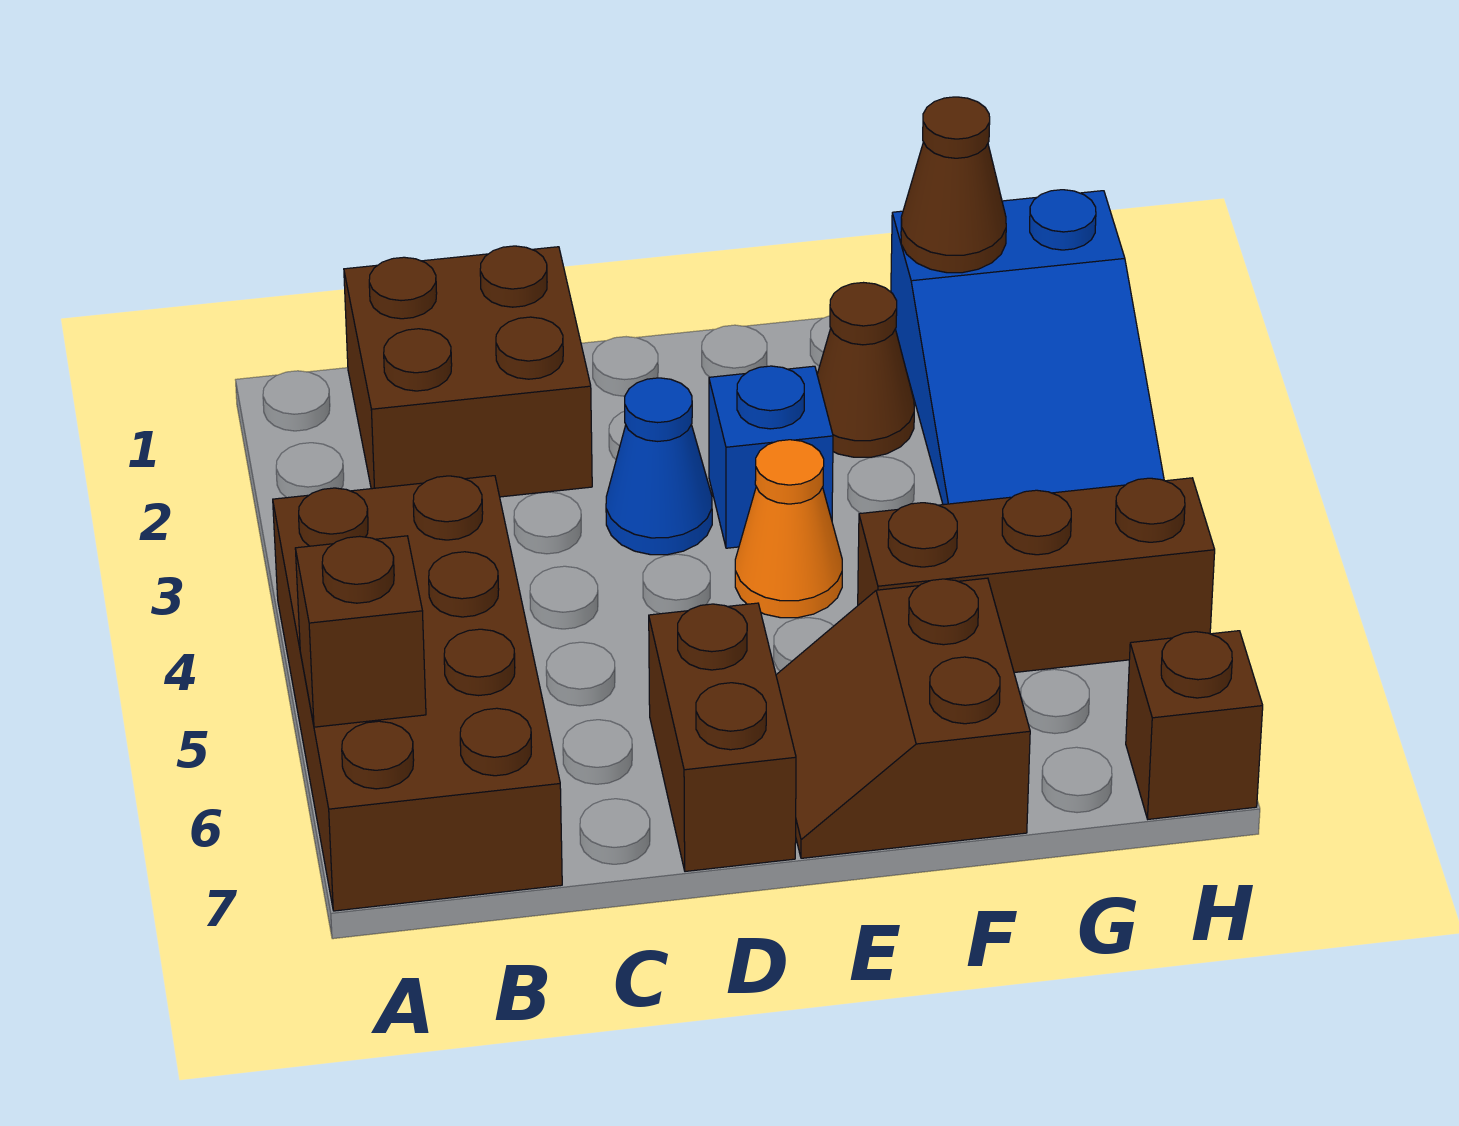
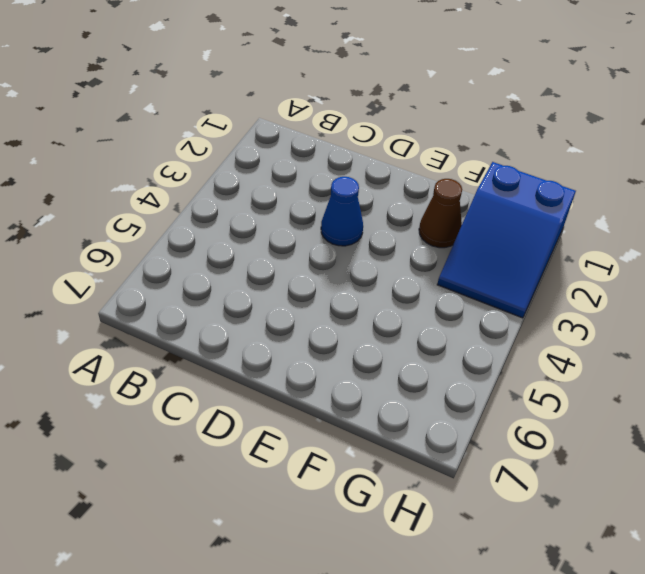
none -> brown 2x4 brick [273,476,562,911]
none -> brown 2x2 brick [344,246,592,497]
none -> brown 1x2 brick [649,603,796,871]

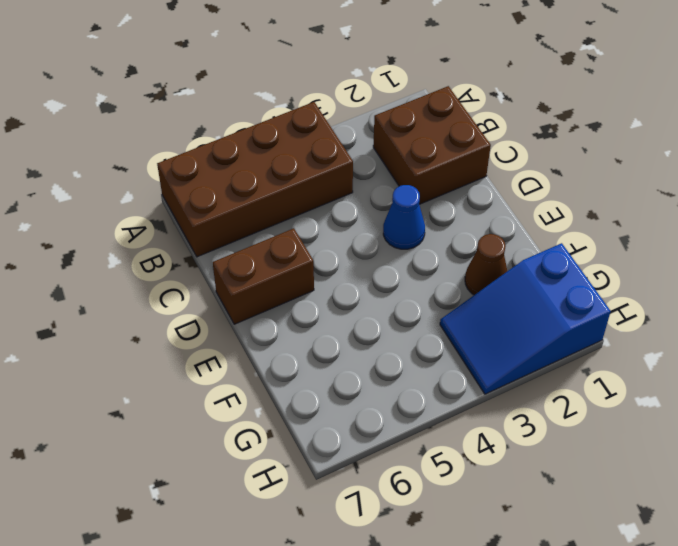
none -> blue 1x1 brick [709,366,833,548]
none -> orange 1x1 cone [735,440,842,618]
none -> brown 2x2 slope [776,578,1030,858]

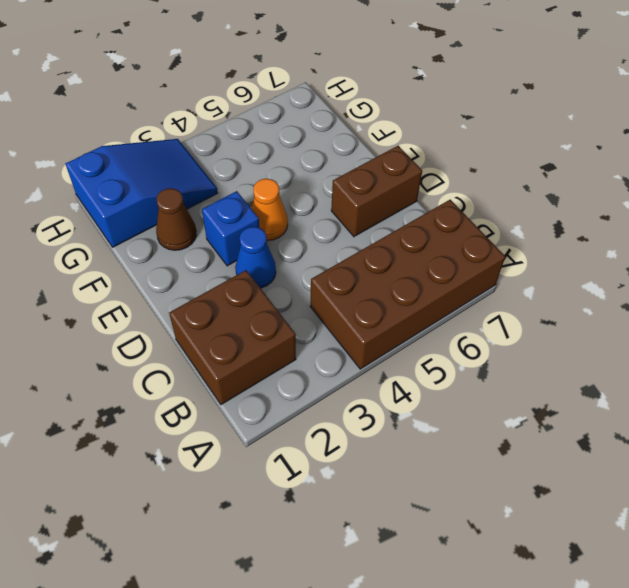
none -> brown 2x2 slope [776,578,1030,858]
none -> brown 1x3 brick [858,478,1215,673]
none -> brown 1x1 brick [1126,631,1263,819]

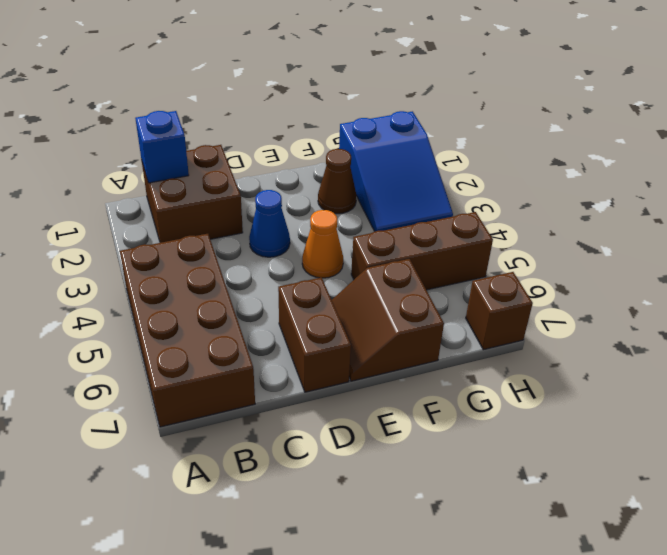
blue 1x1 brick [135,111,189,183] -> blue 1x1 brick moved to [709,366,833,548]
none -> brown 1x1 brick [295,536,426,727]
none -> brown 1x1 cone [901,97,1006,273]

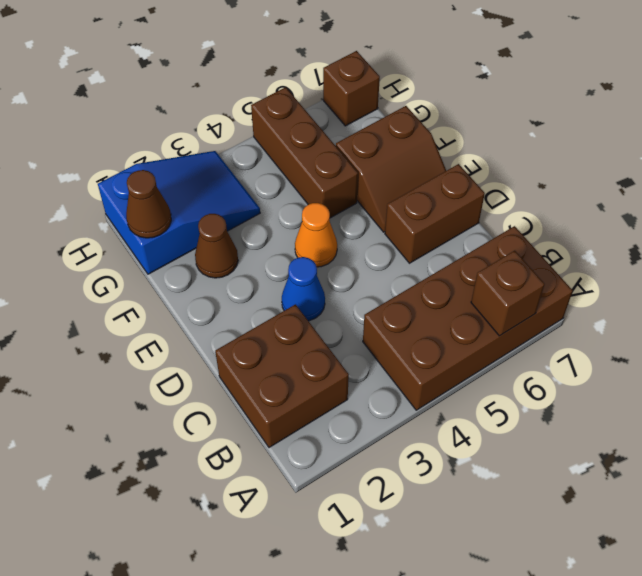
none -> blue 1x1 brick [709,366,833,548]

